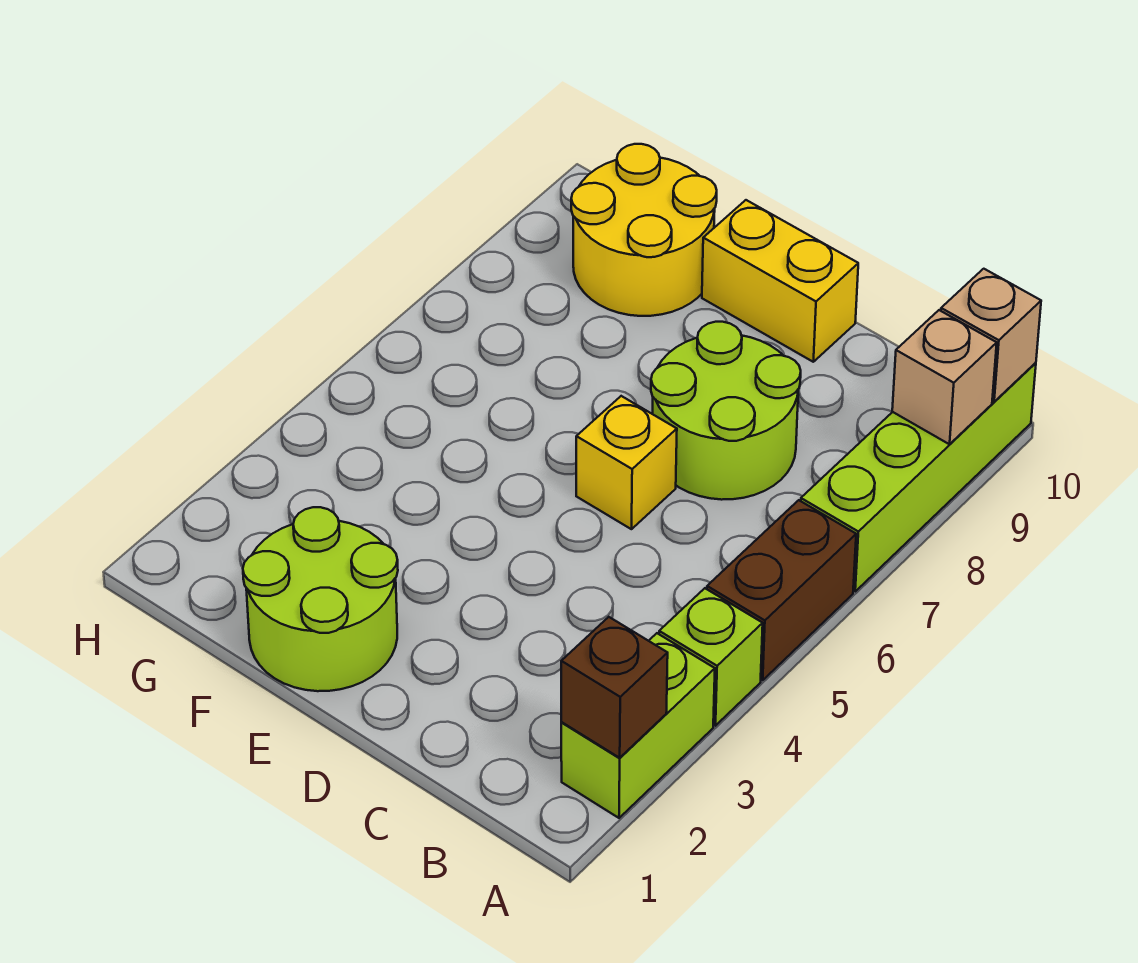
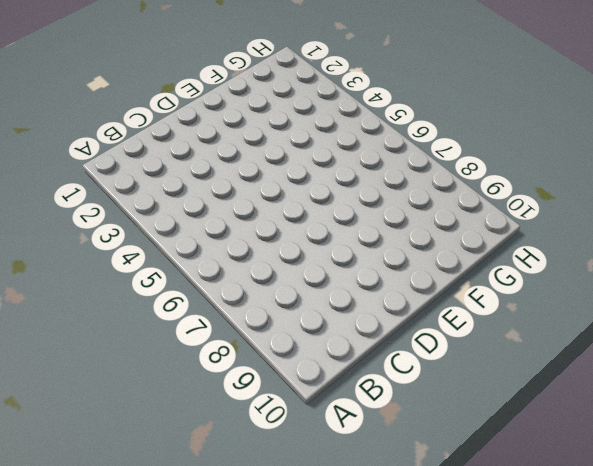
none -> lime 1x2 brick [561,633,715,818]
none -> lime 1x1 brick [659,588,763,726]
none -> brown 1x2 brick [707,500,856,680]

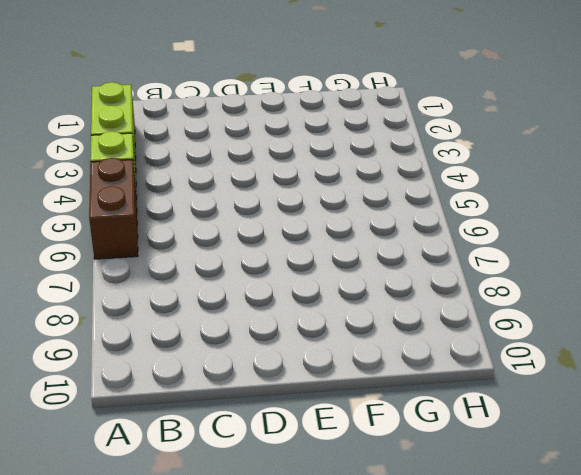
none -> lime 1x4 brick [801,363,1036,591]
none -> lime 2x2 round brick [651,322,801,500]
none -> yellow 1x1 brick [576,396,677,529]

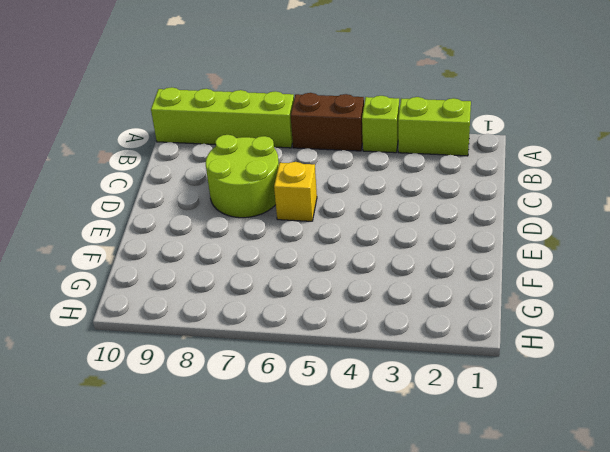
none -> yellow 1x2 brick [702,200,858,362]
none -> lime 2x2 round brick [243,507,398,691]
none -> yellow 2x2 round brick [571,144,717,316]

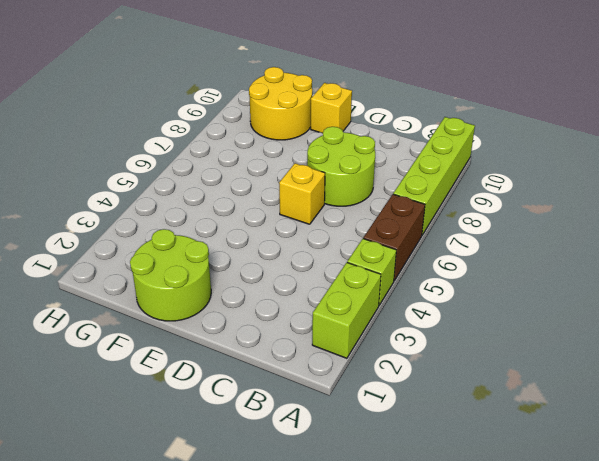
yellow 1x1 brick [311,83,352,133] -> yellow 1x2 brick [702,200,858,362]
none -> brown 1x1 brick [561,617,668,758]
none -> tan 1x1 brick [892,310,997,444]
none -> tan 1x1 brick [941,269,1041,402]

